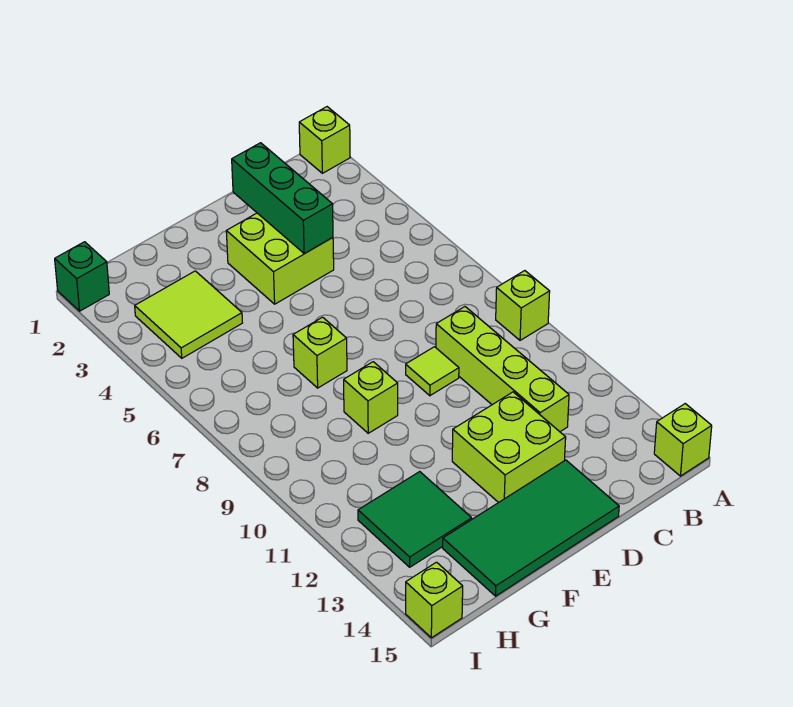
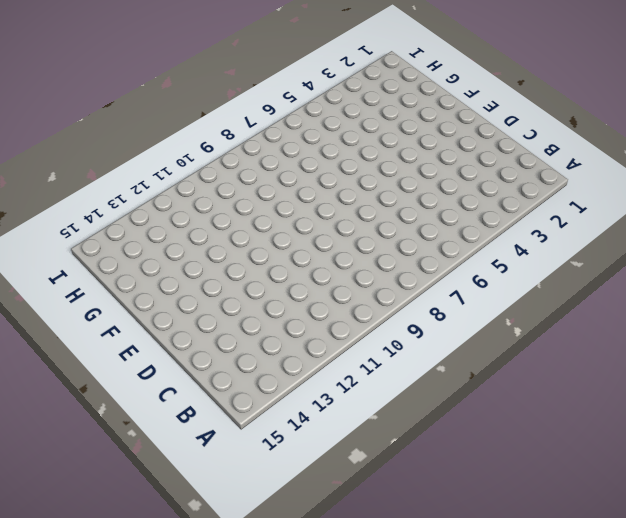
none -> lime 1x1 brick [299,107,350,173]
none -> lime 1x1 brick [496,271,550,340]
none -> lime 1x1 brick [654,404,712,476]

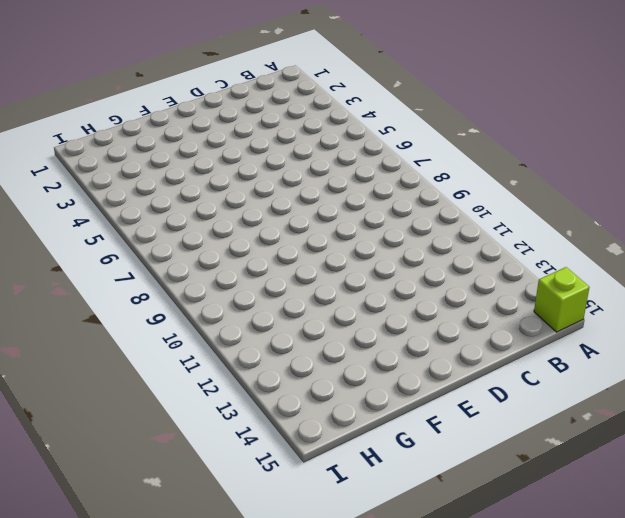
none -> lime 1x1 brick [299,107,350,173]
none -> lime 1x1 brick [496,271,550,340]
none -> lime 1x4 brick [436,307,569,432]

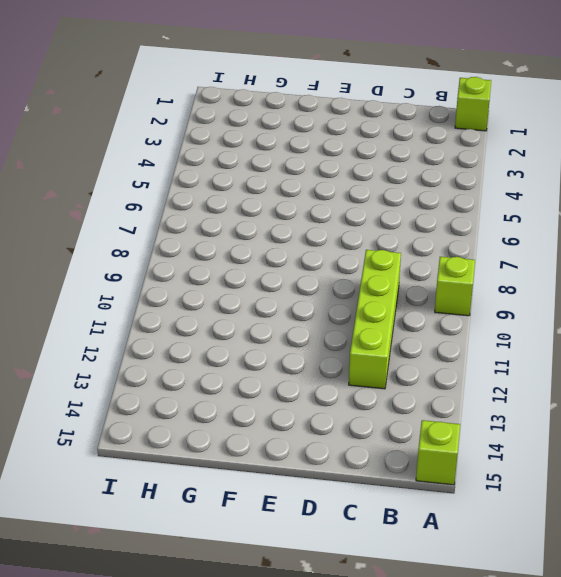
none -> lime 2x2 brick [226,213,334,304]
none -> lime 1x1 tile [406,347,459,396]
none -> lime 2x2 brick [452,392,566,503]

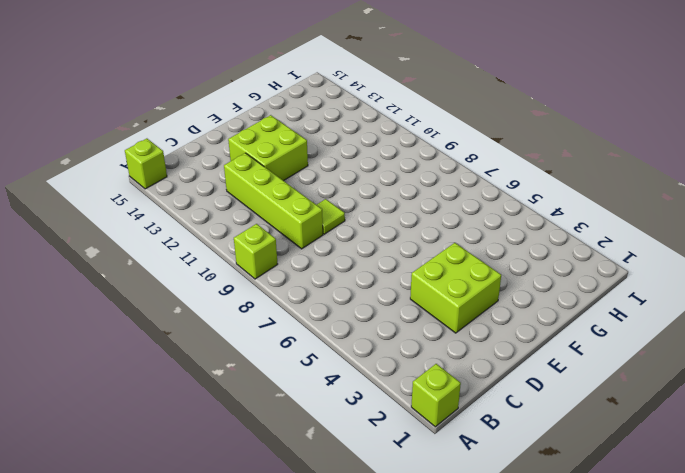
none -> green 2x4 tile [443,460,619,596]
none -> lime 1x1 brick [293,317,347,388]
none -> lime 1x1 brick [344,362,398,433]

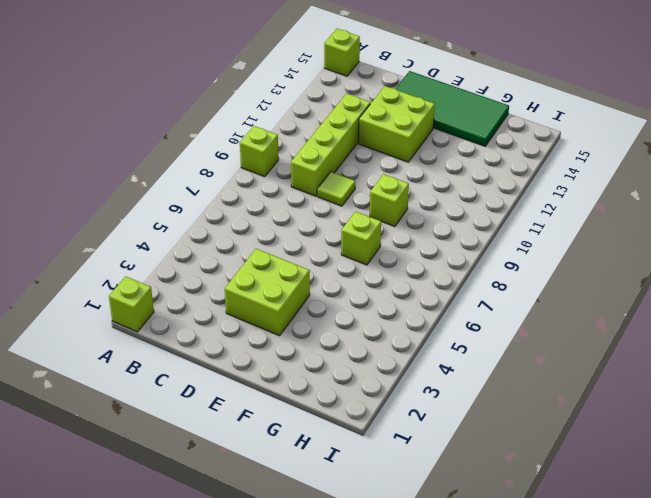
none -> lime 2x2 tile [135,271,242,358]
none -> green 2x2 tile [358,472,472,567]
none -> green 1x1 brick [55,242,109,311]

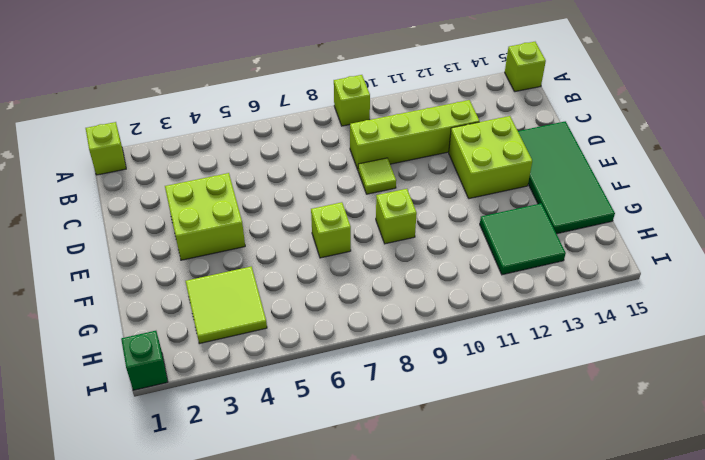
none -> lime 1x1 brick [406,562,463,638]
none -> green 1x3 brick [232,143,333,254]

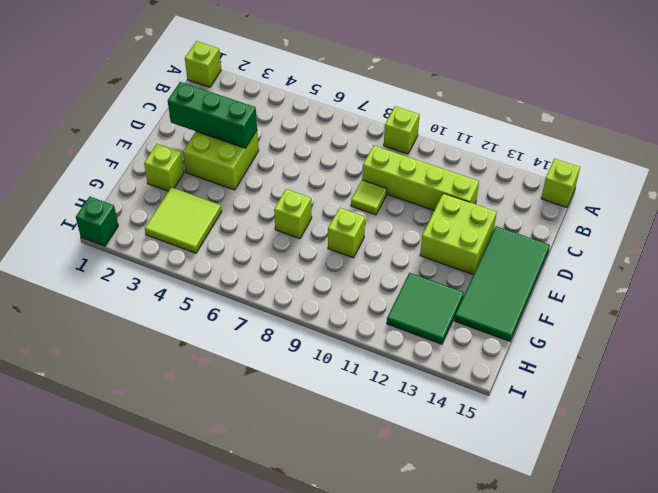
lime 1x1 brick [144,144,184,191] -> lime 1x1 brick moved to [406,562,463,638]

